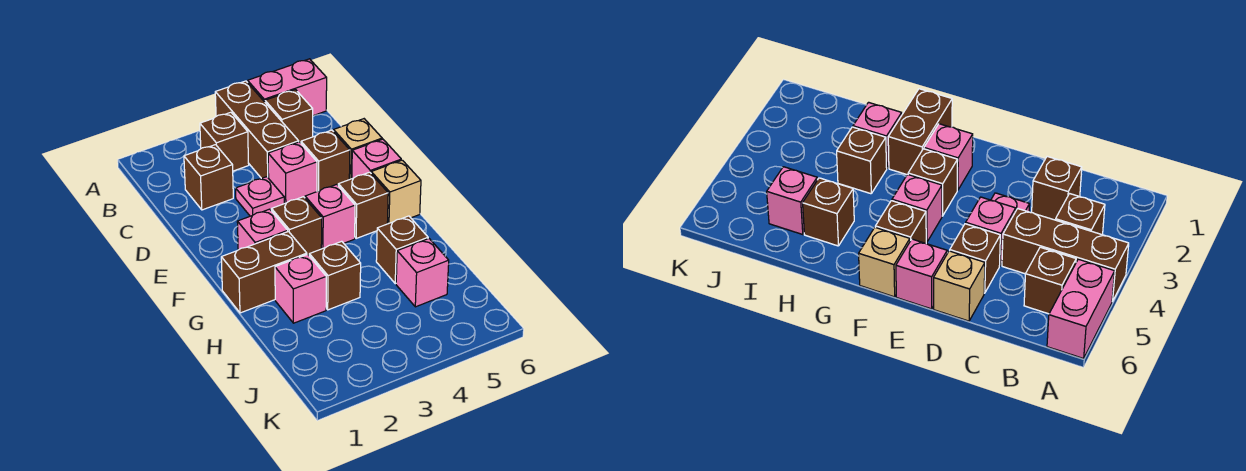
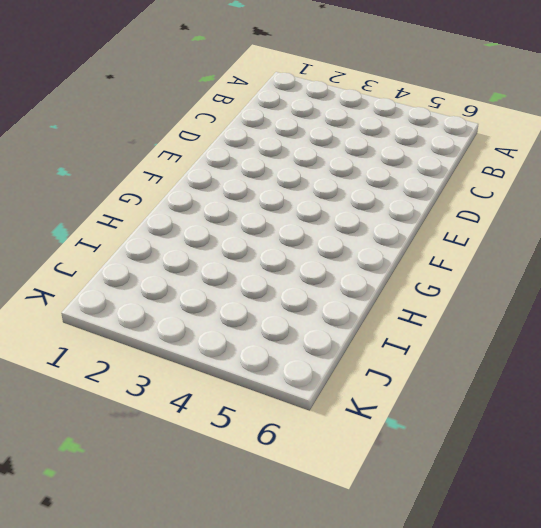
none -> brown 1x3 brick [215,81,299,178]
none -> pink 1x2 brick [248,59,327,116]
none -> brown 1x1 brick [200,112,249,171]

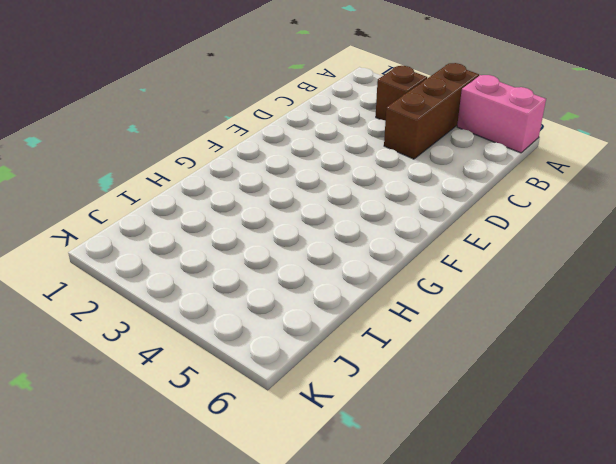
none -> brown 1x1 brick [265,90,313,143]
none -> brown 1x1 brick [184,145,233,210]
none -> pink 1x1 plate [236,177,284,216]

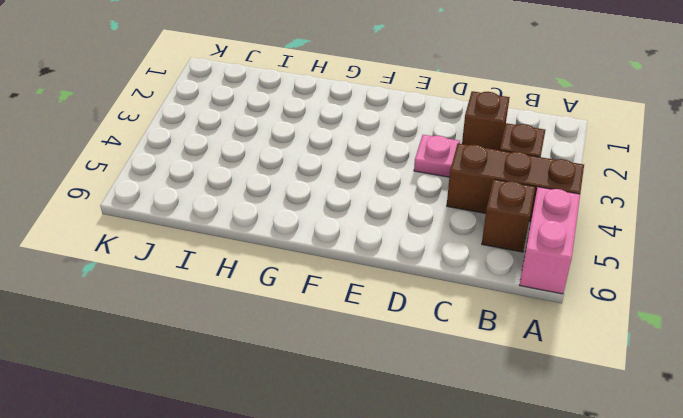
none -> pink 1x1 brick [268,142,317,204]
none -> brown 1x1 brick [301,130,350,191]
none -> tan 1x1 brick [334,119,382,180]

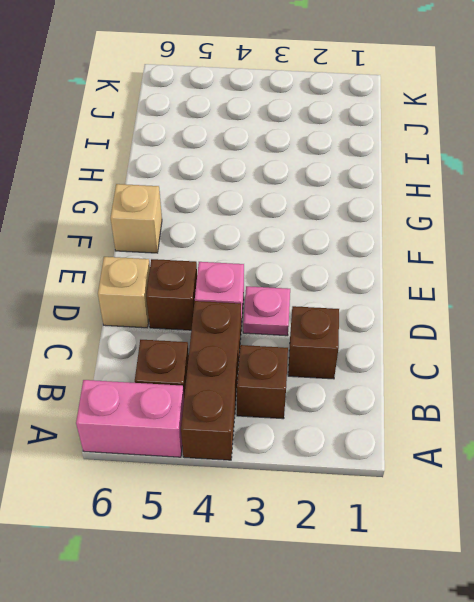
none -> pink 1x1 brick [352,139,401,179]
none -> pink 1x1 brick [237,209,288,250]
none -> brown 1x1 brick [271,197,322,255]

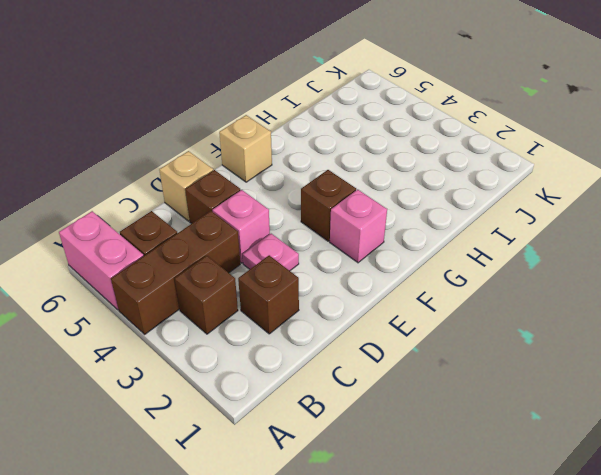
none -> pink 1x1 brick [352,139,401,179]
none -> pink 1x1 brick [305,184,355,249]
none -> brown 1x1 brick [338,172,388,238]

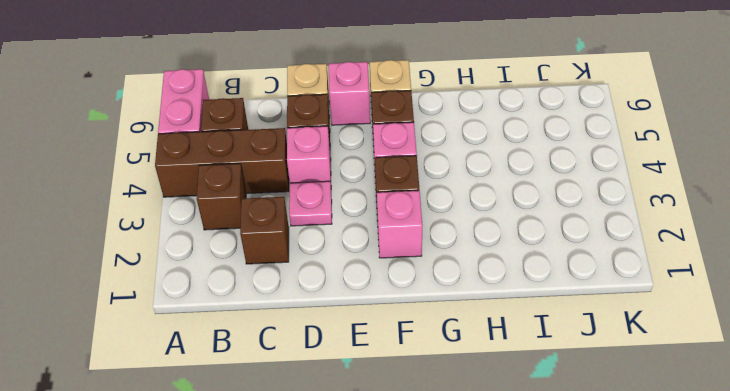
none -> brown 1x2 brick [221,232,307,313]
none -> pink 1x1 brick [275,254,326,323]
none -> brown 1x1 brick [309,241,361,310]

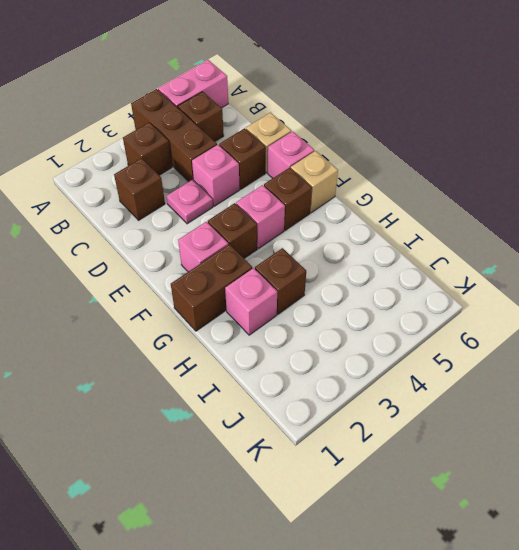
none -> brown 1x1 brick [376,216,428,284]
none -> pink 1x1 brick [396,239,449,307]

